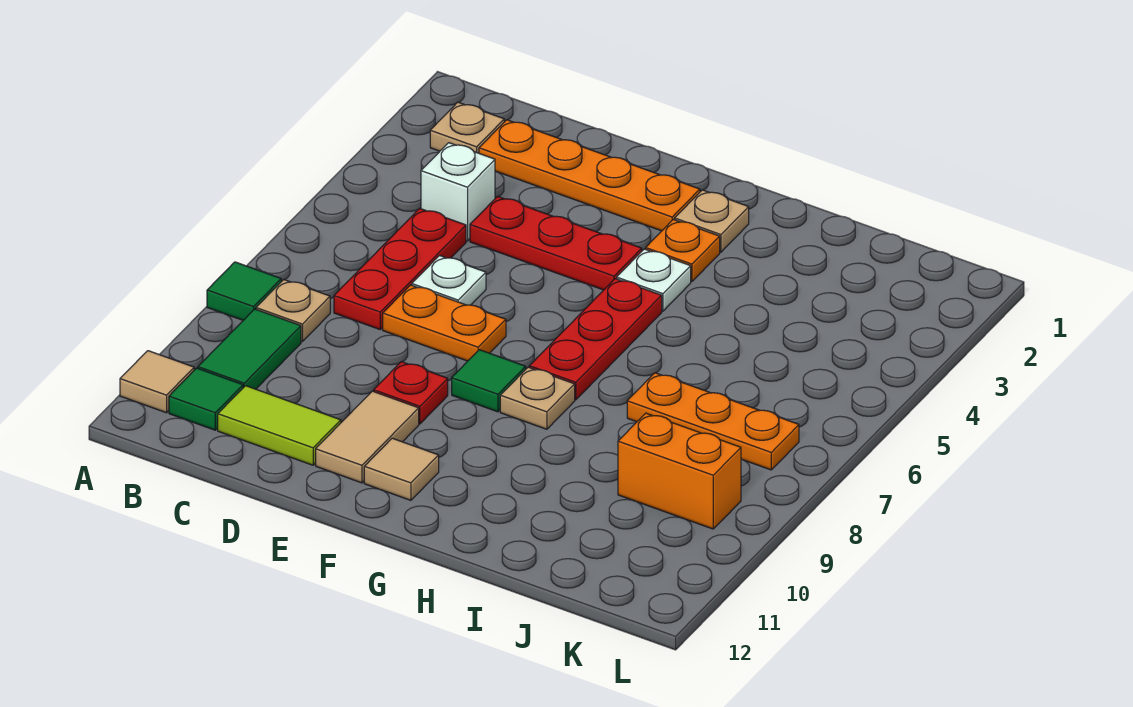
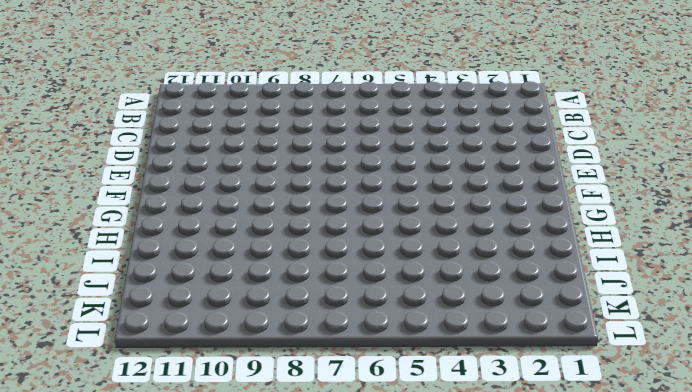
none -> green 1x1 tile [207,262,281,320]
none -> tan 1x1 tile [120,351,194,413]
none -> tan 1x1 plate [430,102,504,153]

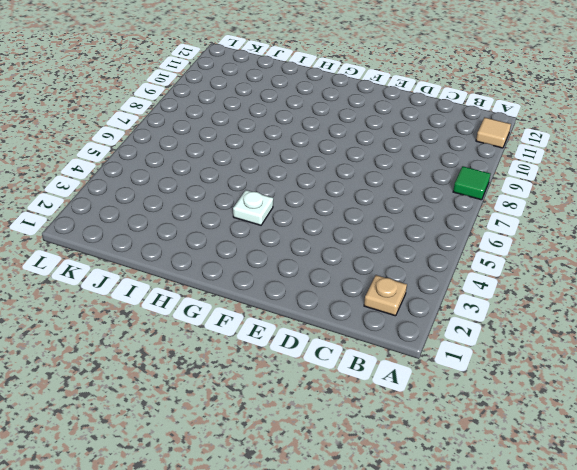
none -> tan 1x1 plate [256,280,330,342]
none -> green 1x2 tile [198,309,301,389]
none -> green 1x1 tile [169,368,243,430]

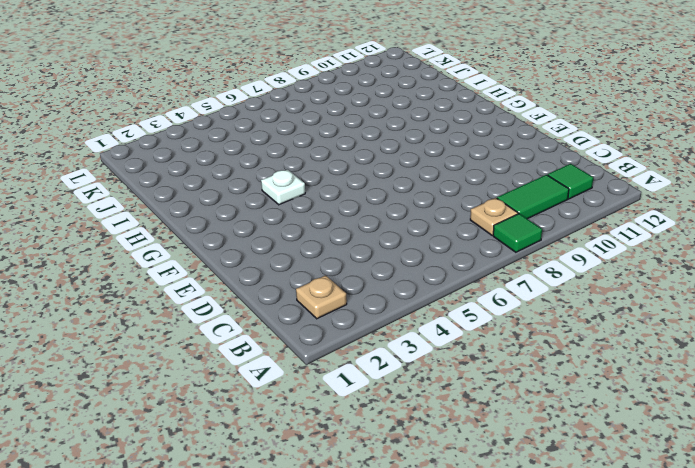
none -> tan 1x1 tile [120,351,194,413]
none -> orange 1x4 plate [479,120,700,231]
none -> white 1x1 brick [421,143,495,241]

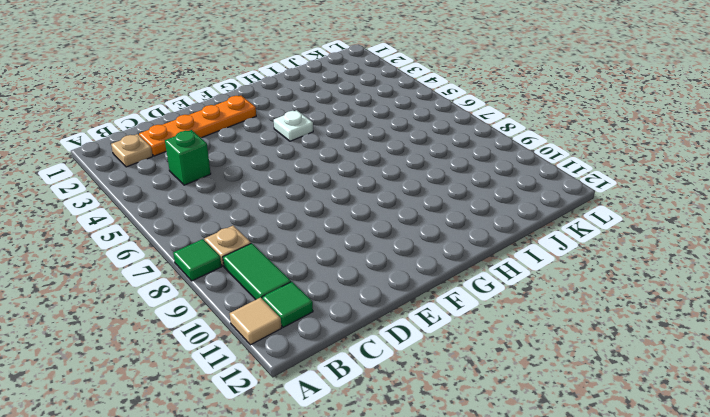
green 1x1 brick [165,130,211,185] -> white 1x1 brick [421,143,495,241]
none -> red 1x3 plate [334,208,466,329]
none -> lime 1x2 tile [218,386,341,465]
none -> red 1x3 plate [470,196,642,290]

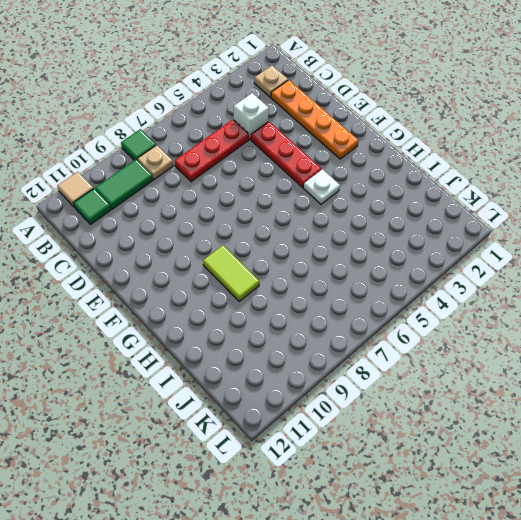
lime 1x2 tile [203,245,259,301] -> lime 1x2 tile moved to [218,386,341,465]
none -> white 1x1 plate [412,256,486,305]
none -> orange 1x2 plate [383,285,506,361]
none -> red 1x1 plate [374,362,448,424]

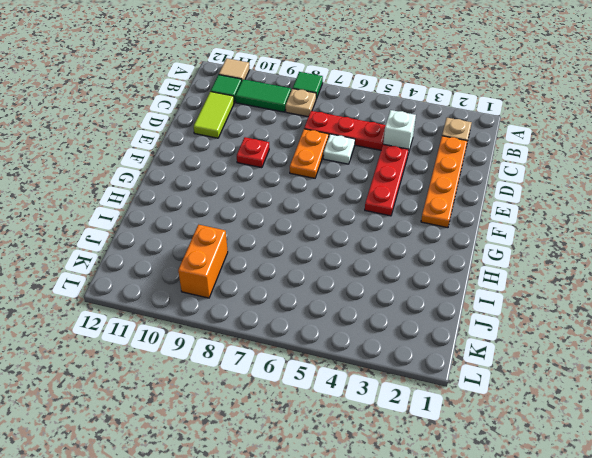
none -> tan 1x2 tile [316,391,419,483]
none -> green 1x1 tile [452,350,526,412]
none -> tan 1x1 tile [364,438,439,500]

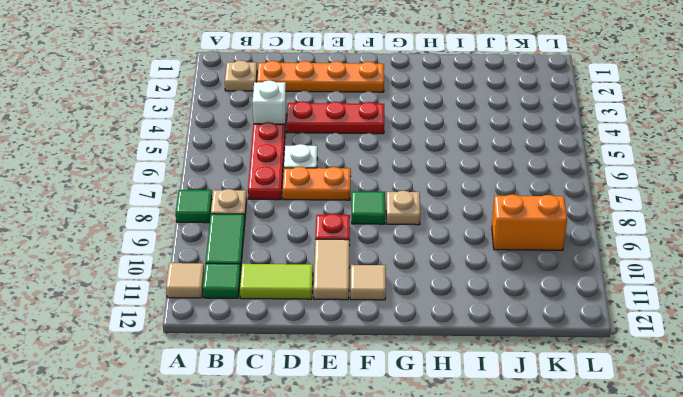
none -> tan 1x1 plate [675,190,749,252]
none -> orange 1x1 plate [646,220,720,282]
none -> white 1x1 plate [617,249,691,311]

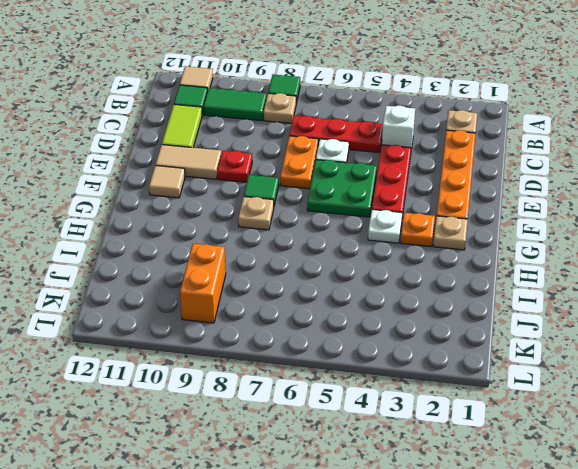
green 2x2 plate [307,160,377,217] -> none
none -> red 1x3 plate [529,279,662,400]
none -> orange 1x3 plate [627,373,799,470]

